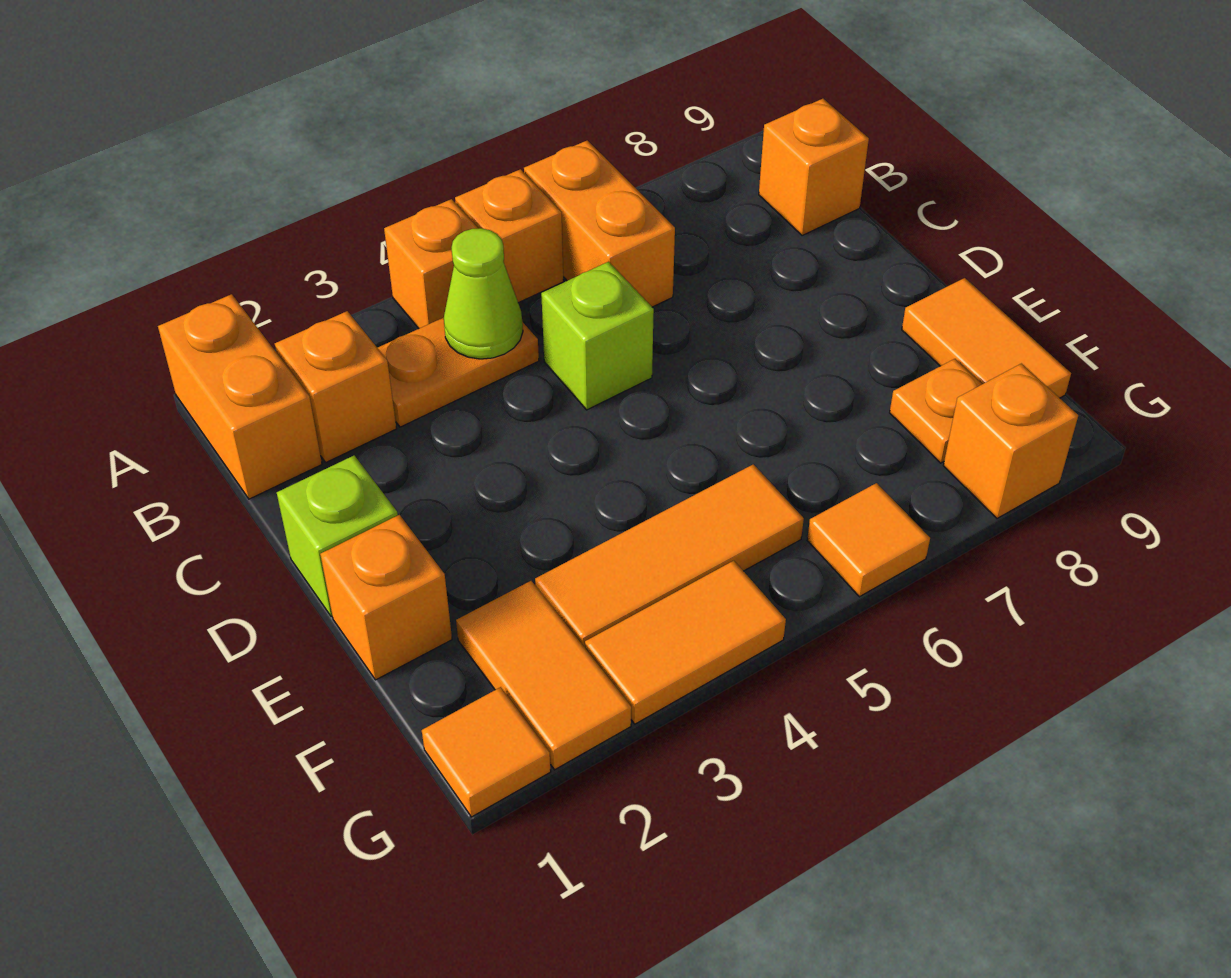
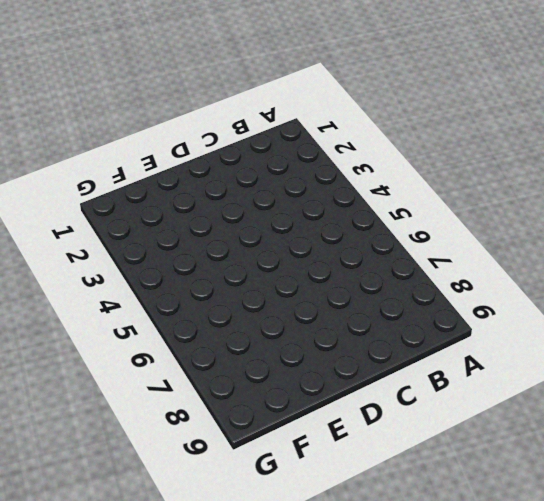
none -> orange 1x2 brick [158,294,322,499]
none -> orange 1x1 brick [384,199,478,329]
none -> orange 1x1 brick [455,169,564,303]

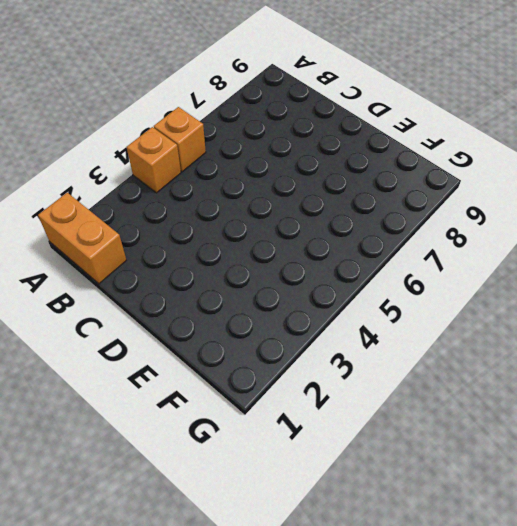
none -> orange 1x2 brick [524,140,675,307]
none -> orange 1x1 brick [275,311,397,462]
none -> orange 1x2 plate [378,317,539,427]

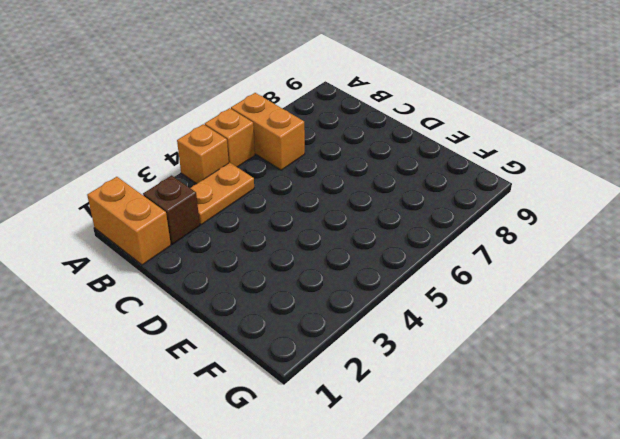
brown 1x1 brick [143,176,200,244] -> orange 1x1 brick [275,311,397,462]
none -> orange 1x1 brick [759,99,869,236]
none -> lime 1x1 brick [541,262,654,410]
none -> lime 1x1 brick [277,456,398,617]

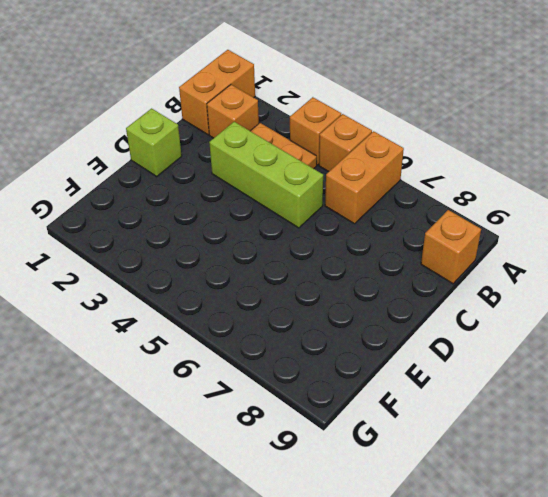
lime 1x3 brick [209,122,323,228] -> lime 1x1 brick [541,262,654,410]
none -> orange 1x1 brick [320,515,452,680]
none -> orange 1x2 tile [902,278,1071,398]
none -> orange 1x2 tile [456,581,631,770]

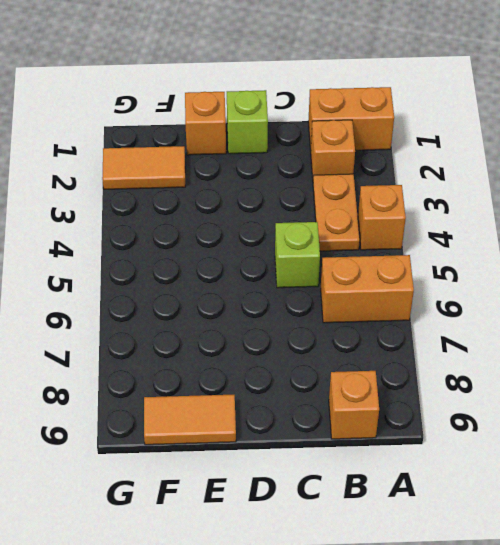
none -> orange 1x1 brick [455,169,564,303]
none -> orange 1x3 tile [535,464,804,648]
none -> orange 1x1 plate [890,359,982,463]

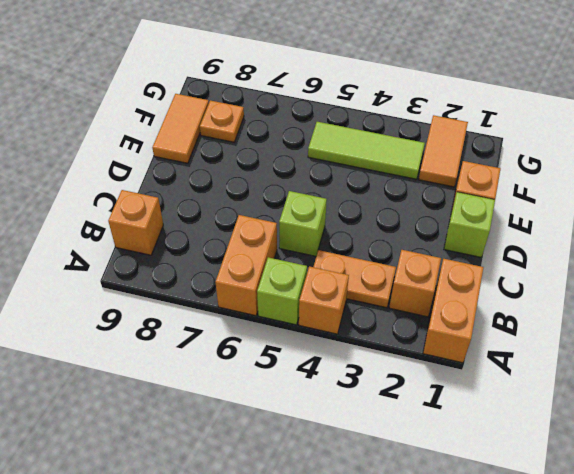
lime 1x1 brick [257,257,307,325] -> orange 1x1 brick [455,169,564,303]
lime 1x3 tile [308,122,425,179] -> orange 1x3 tile [535,464,804,648]
none -> orange 1x1 tile [422,687,551,817]
none -> orange 1x2 tile [585,561,786,724]
none -> orange 1x1 tile [807,483,930,597]

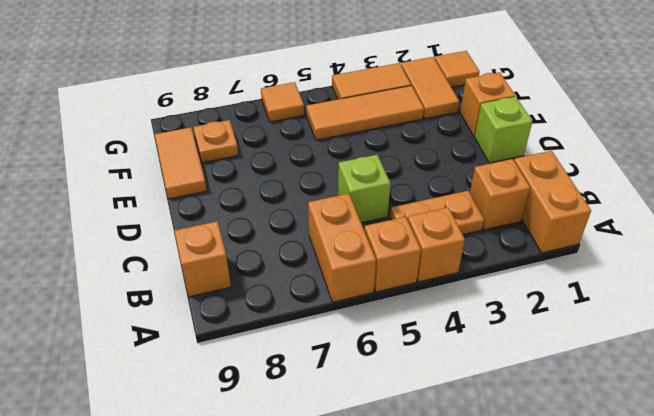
none -> orange 1x1 brick [943,364,1078,518]
none -> lime 1x1 cone [444,228,523,359]

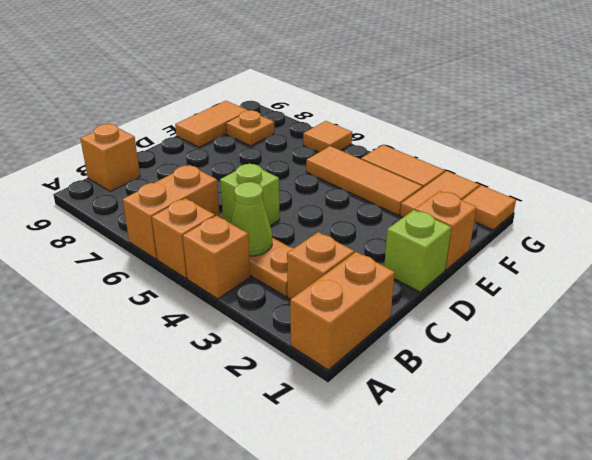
none -> orange 1x1 brick [943,364,1078,518]

